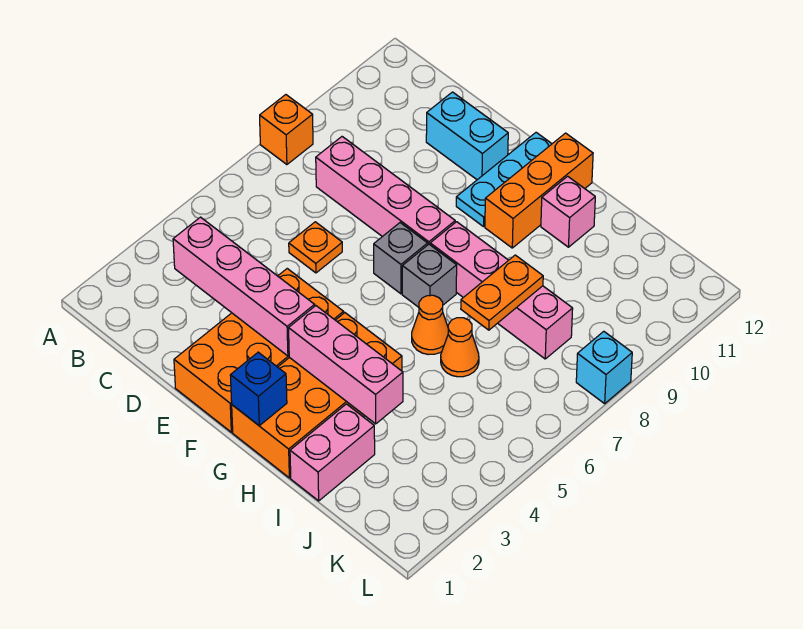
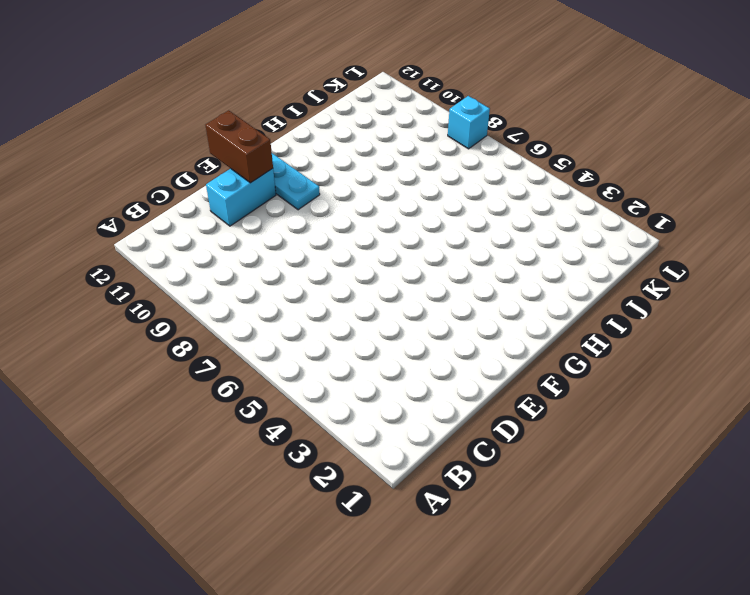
brown 1x2 brick [205,111,273,183] -> none
none -> orange 1x1 brick [260,95,313,165]
none -> pink 1x4 brick [316,137,455,244]
none -> orange 1x1 plate [289,222,342,273]

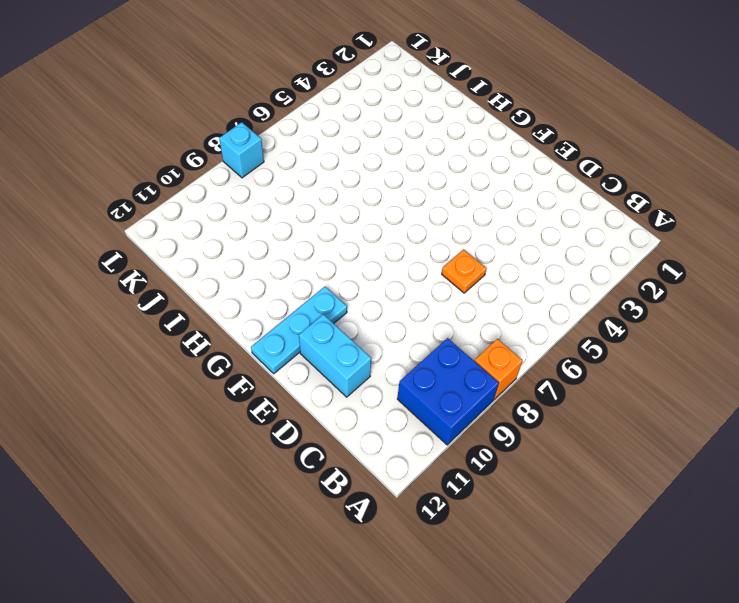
blue 2x2 brick [397,338,499,445] -> none
none -> pink 1x4 brick [316,137,455,244]
none -> orange 2x4 brick [174,269,344,432]
none -> grey 1x1 brick [374,223,428,294]

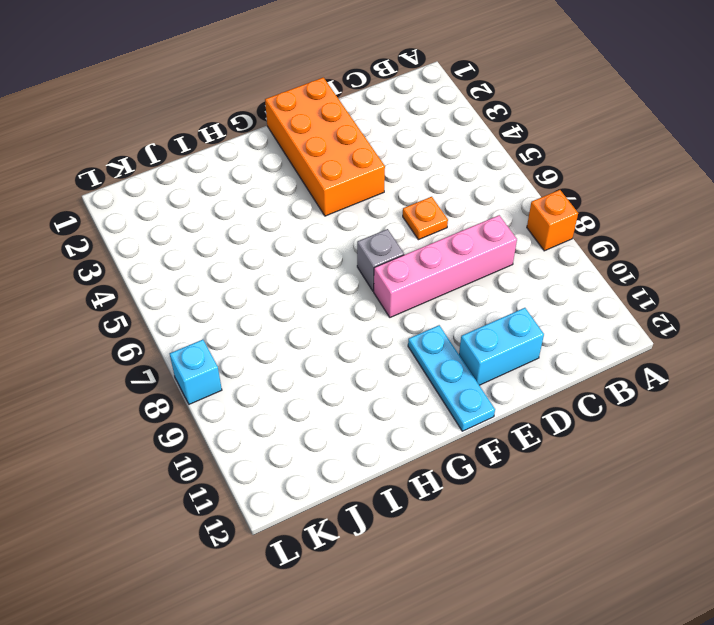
none -> orange 2x4 brick [232,313,402,478]
none -> grey 1x1 brick [402,244,457,307]
none -> pink 1x4 brick [430,222,573,359]

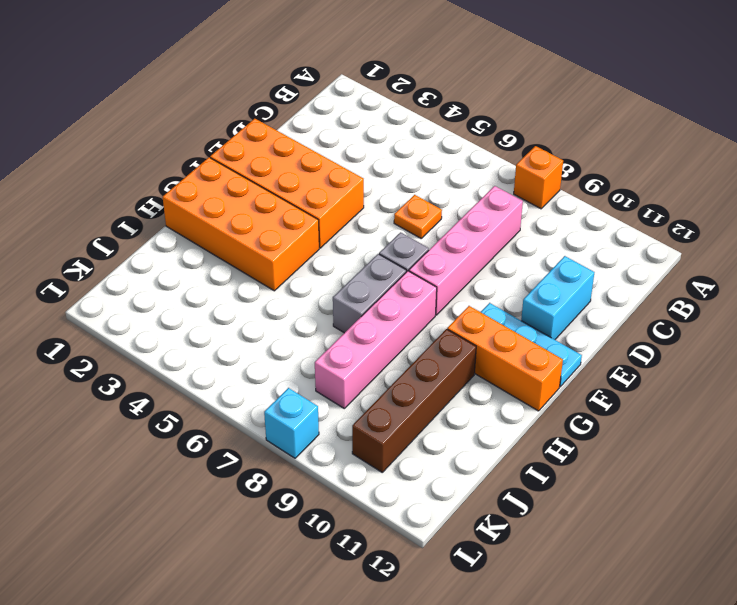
grey 1x2 brick [333,254,406,333] -> grey 1x1 brick [402,244,457,307]
brown 1x4 brick [352,329,476,472] -> none
none -> orange 1x1 cone [412,295,448,355]
none -> pink 1x1 brick [541,176,595,247]
none -> pink 1x2 brick [290,404,375,501]

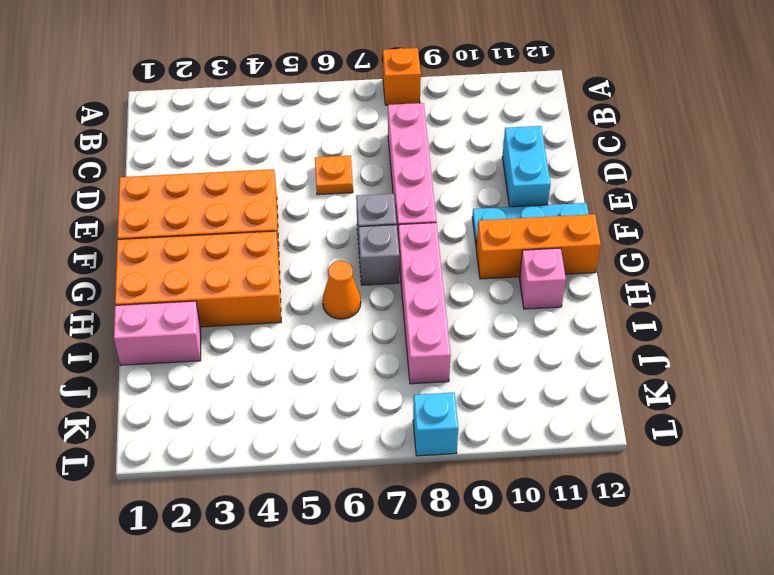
none -> orange 1x1 cone [441,318,479,377]
none -> pink 1x4 brick [173,217,315,356]
none -> blue 1x1 brick [230,352,287,425]

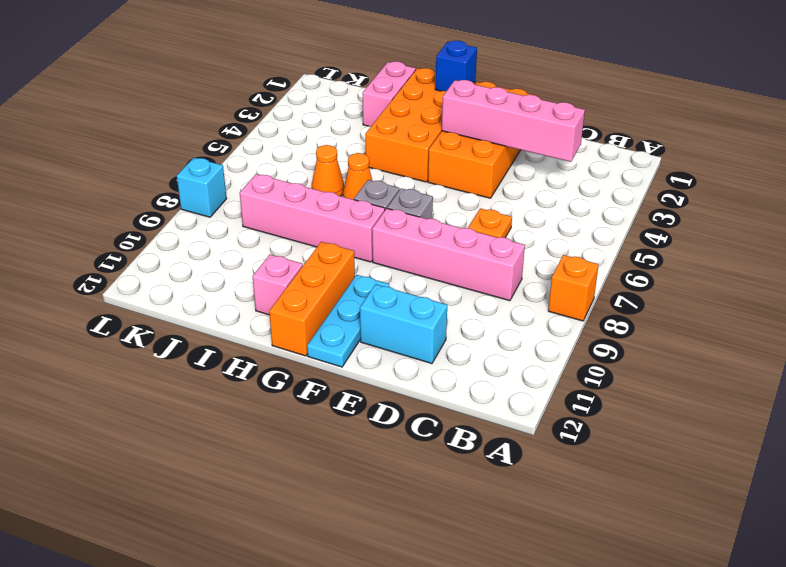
none -> pink 1x3 brick [289,306,403,424]
none -> orange 1x2 plate [461,255,543,330]

